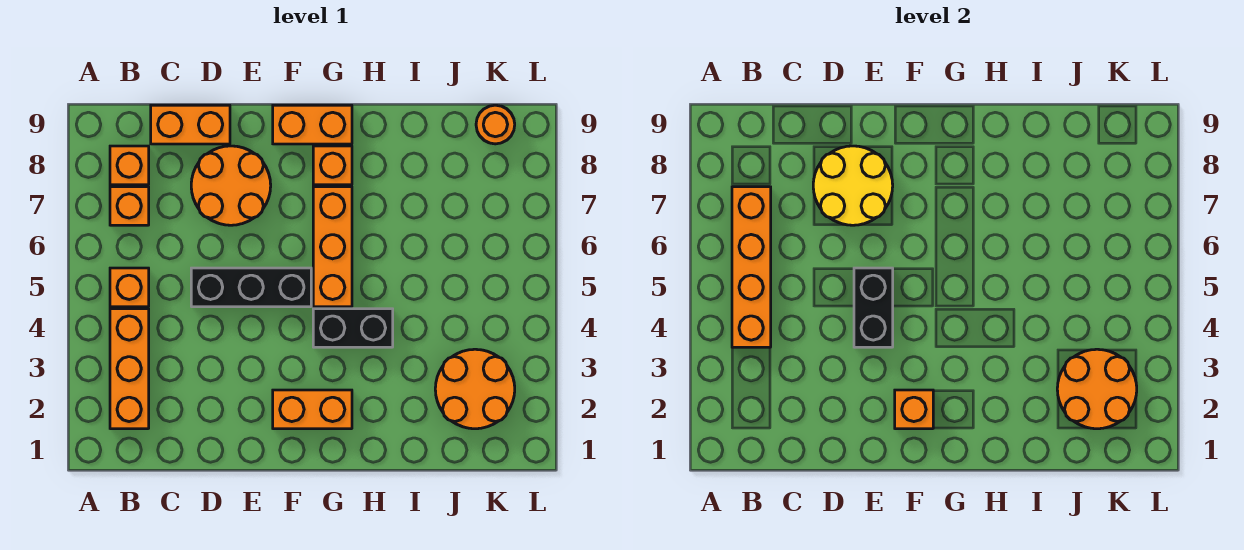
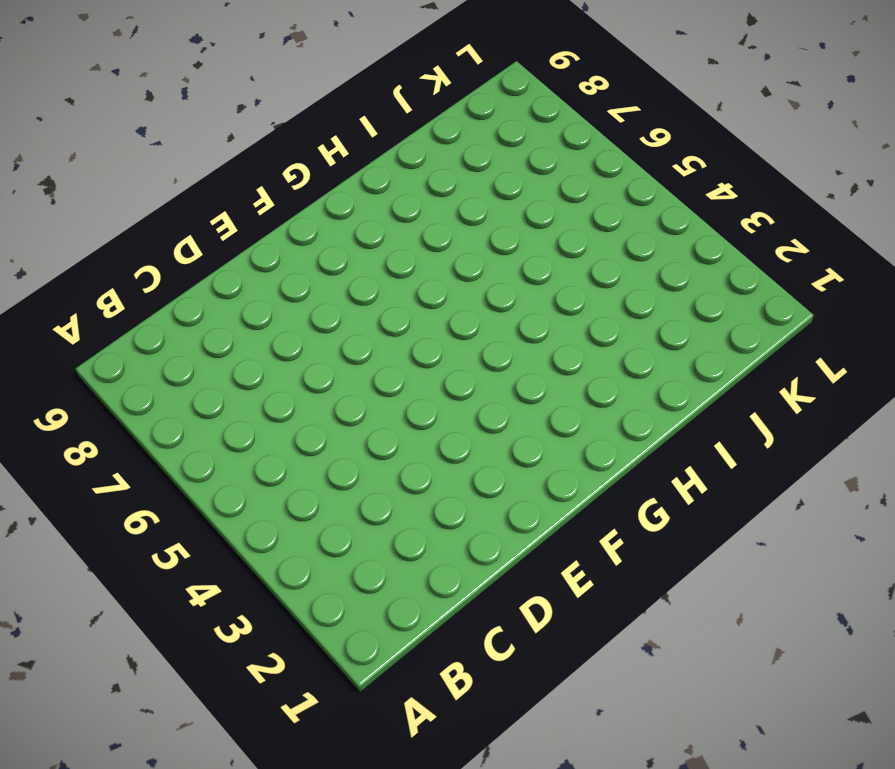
none -> orange 1x3 brick [110,309,149,429]
none -> orange 1x1 brick [110,268,149,307]
none -> orange 1x1 brick [110,187,149,225]

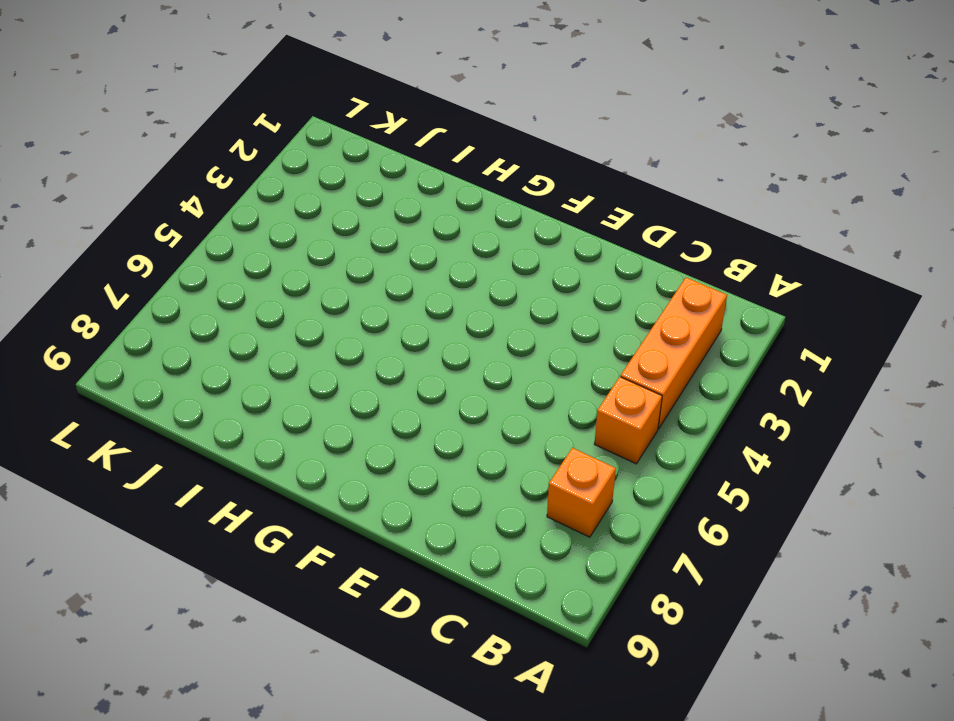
none -> orange 1x1 brick [110,146,149,185]
none -> orange 1x2 brick [151,105,230,144]
none -> black 1x3 brick [191,268,311,307]

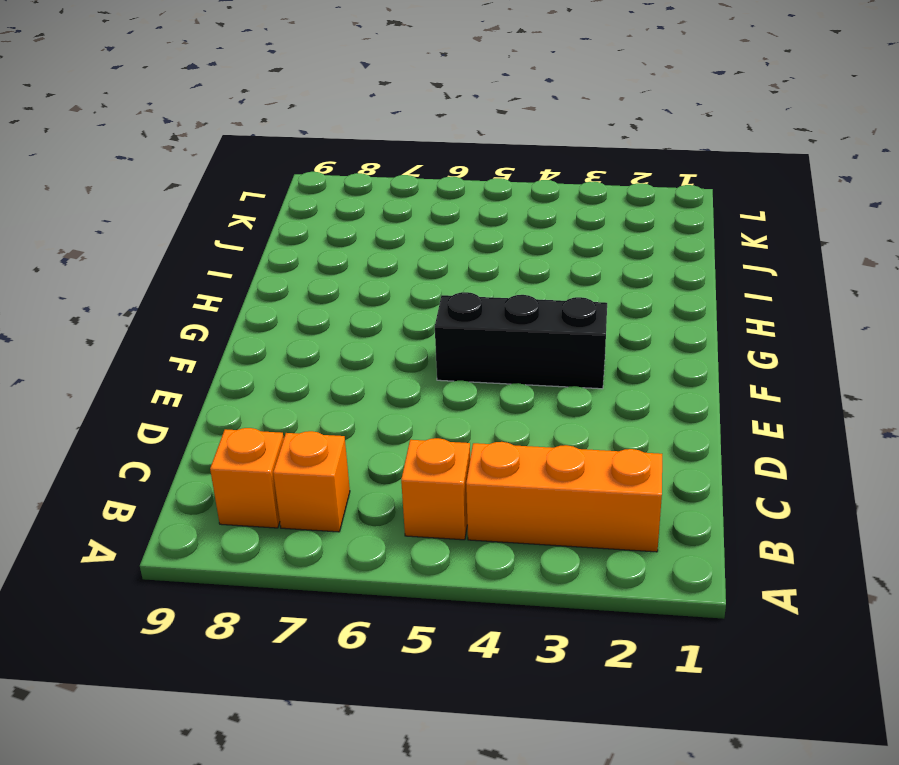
black 1x3 brick [435,292,607,389] -> black 1x3 brick turned to [191,268,311,307]
none -> orange 1x2 brick [151,105,230,144]
none -> orange 2x2 round brick [191,146,271,225]
none -> orange 1x2 brick [273,390,352,429]

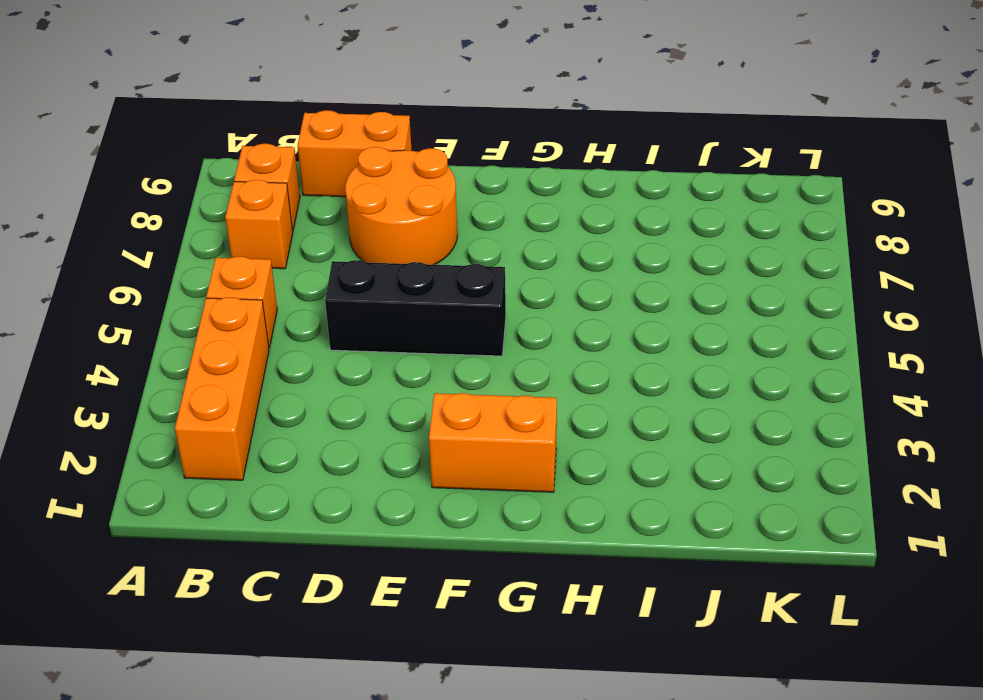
none -> orange 1x2 brick [273,105,352,144]
none -> black 1x2 brick [313,309,393,347]
none -> orange 1x3 brick [313,187,352,307]

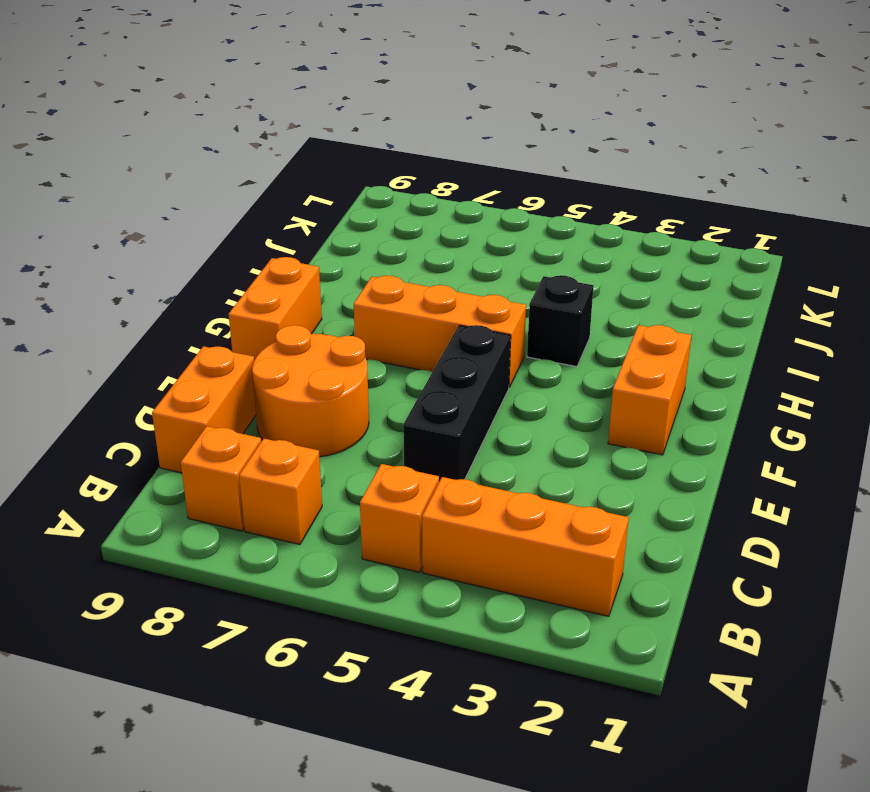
black 1x1 brick [527,275,594,367] -> black 1x2 brick [313,309,393,347]
none -> orange 1x1 brick [313,146,352,185]
none -> orange 2x2 round brick [435,349,515,429]
none -> orange 1x1 round brick [476,105,515,144]

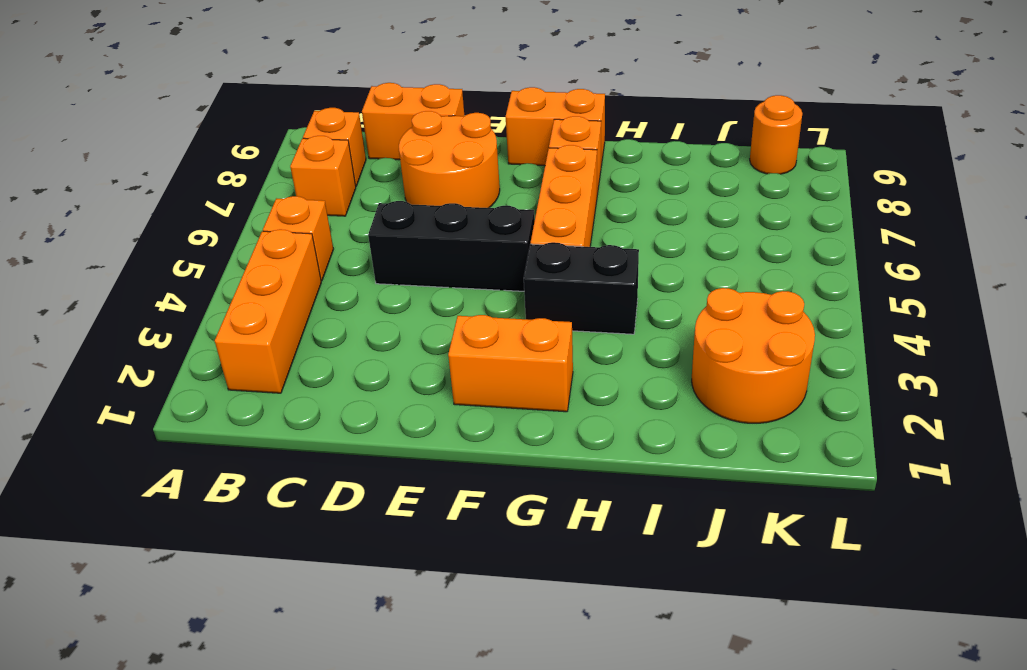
none -> orange 1x4 brick [732,187,771,347]
none -> yellow 2x2 round brick [813,146,893,225]
none -> black 1x2 brick [854,268,893,347]

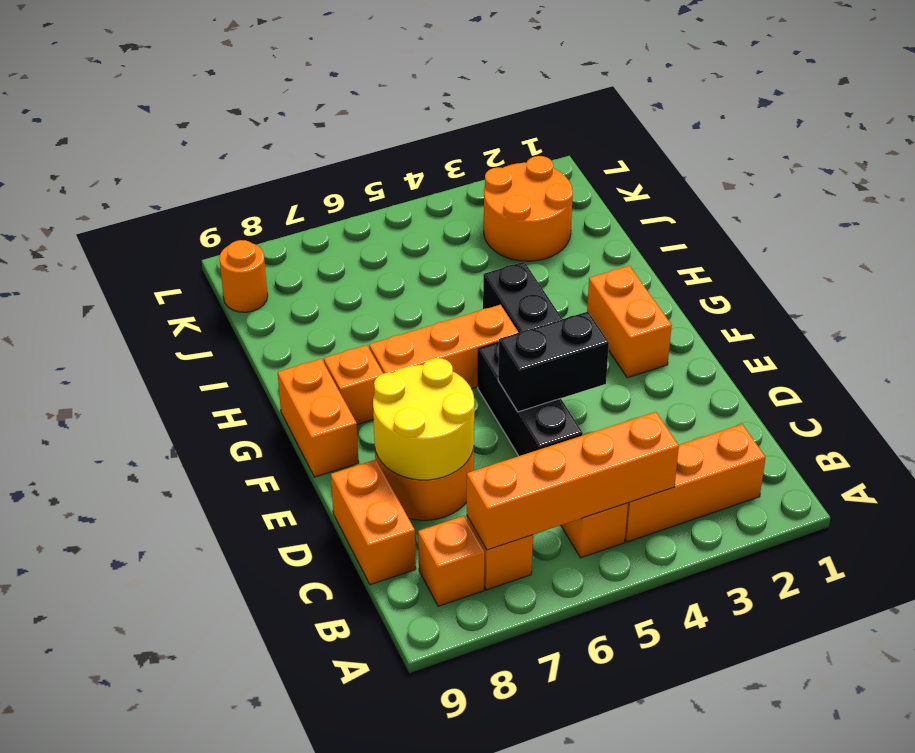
none -> orange 1x1 brick [895,390,933,429]
none -> orange 2x2 round brick [1057,349,1137,429]

